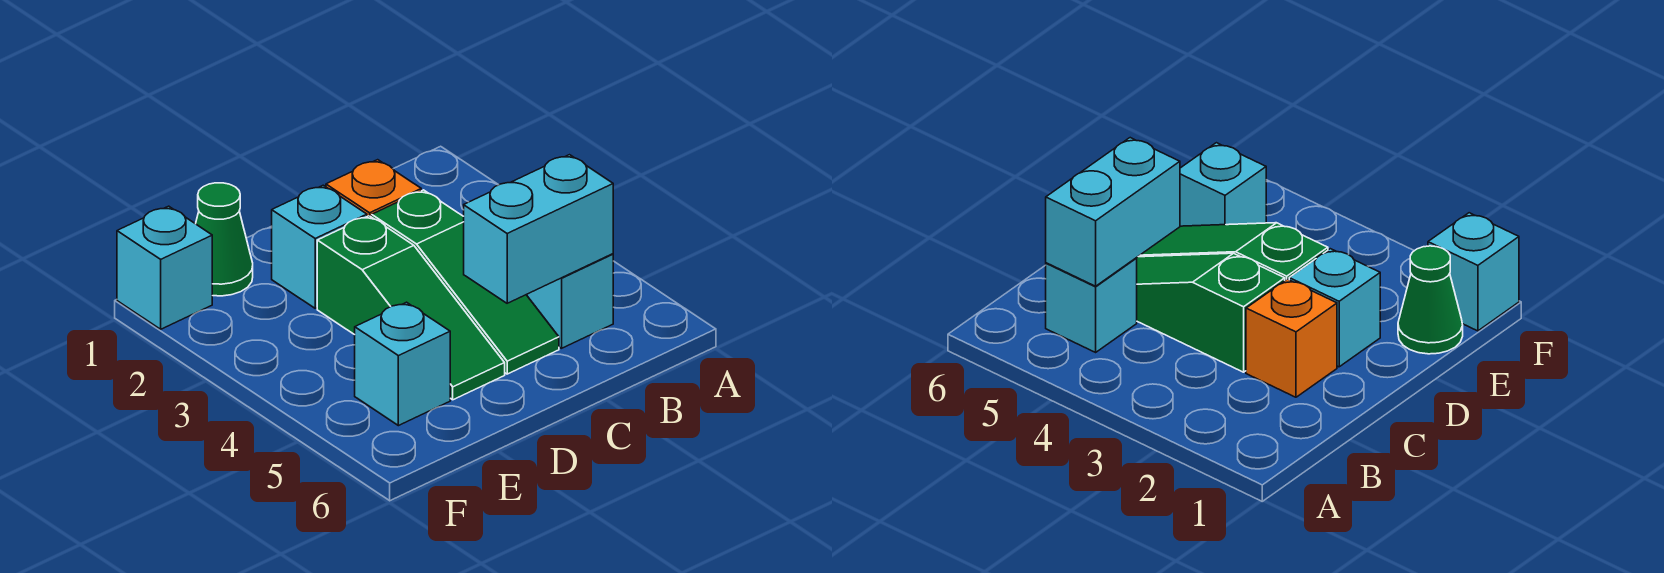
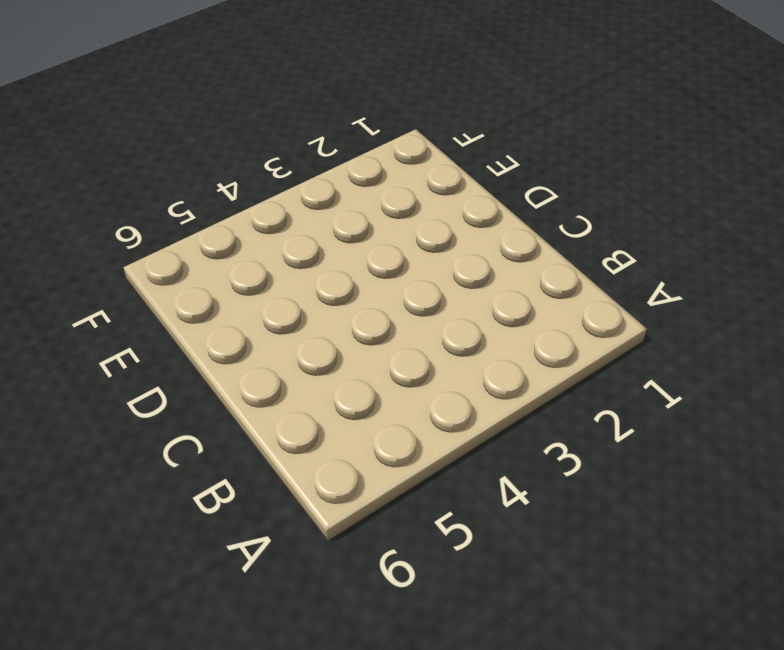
none -> cyan 1x1 brick [526,254,613,348]
none -> orange 1x1 brick [326,160,421,217]

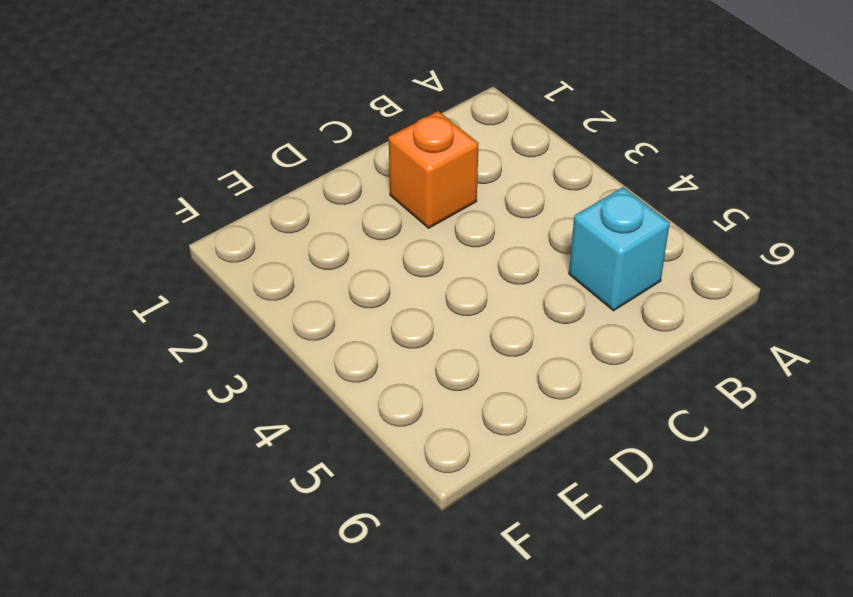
none -> green 1x3 slope [372,190,559,374]
none -> cyan 1x1 brick [272,185,367,308]

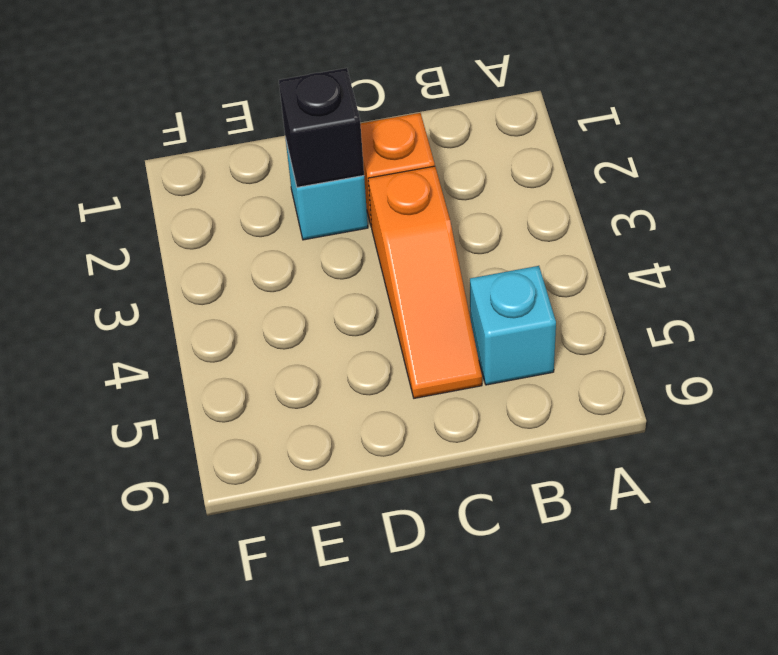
orange 1x3 slope [368,166,482,398] -> green 1x3 slope [372,190,559,374]
black 1x1 brick [279,68,364,187] -> none
none -> green 1x3 slope [317,216,505,400]
none -> green 1x1 cone [196,183,253,296]

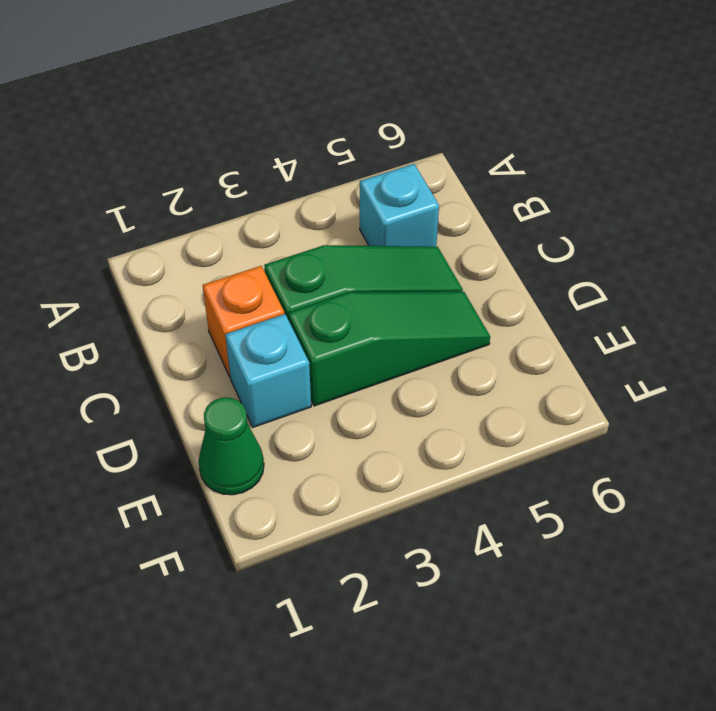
none -> cyan 1x1 brick [355,302,450,426]
none -> cyan 1x1 brick [117,206,212,329]

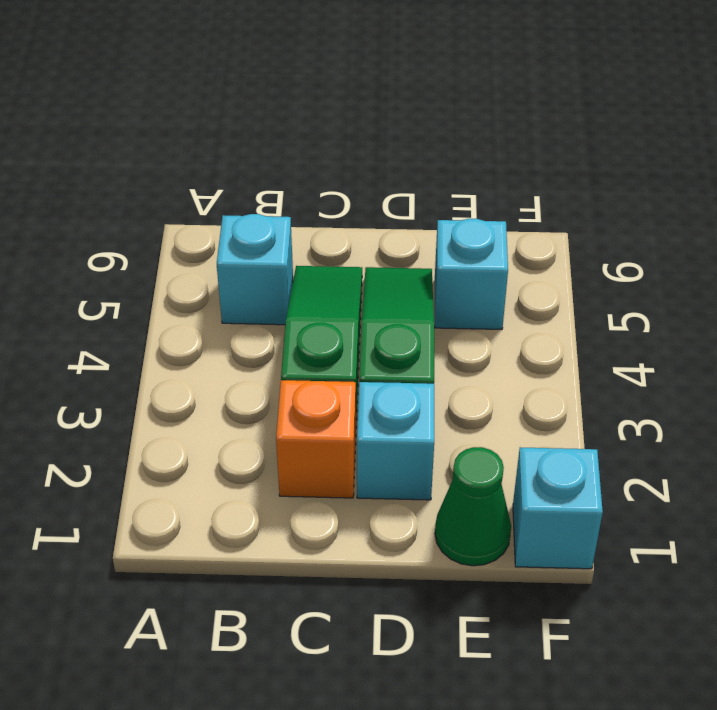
none -> cyan 1x2 brick [464,155,613,303]

